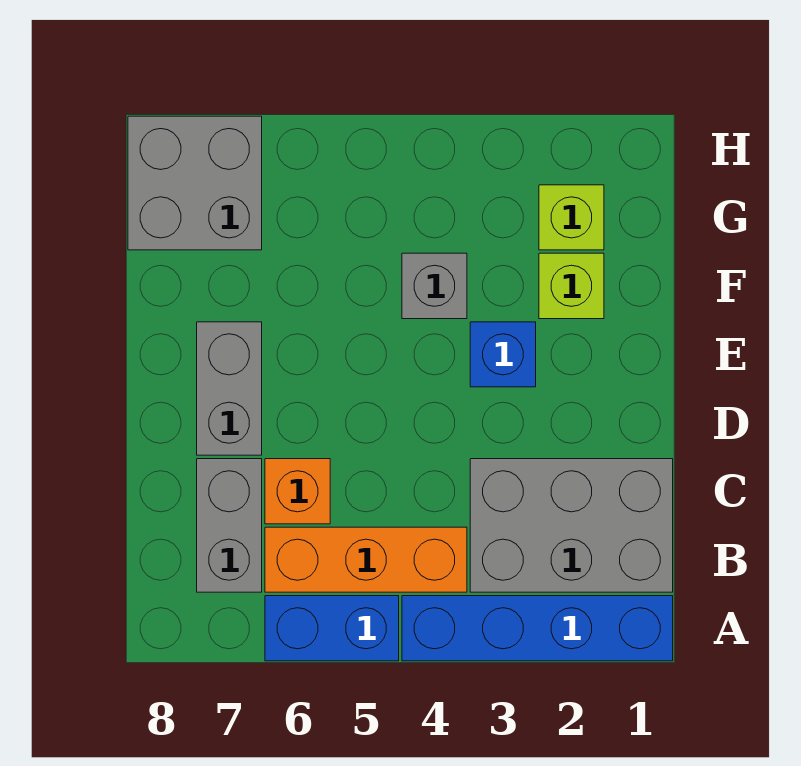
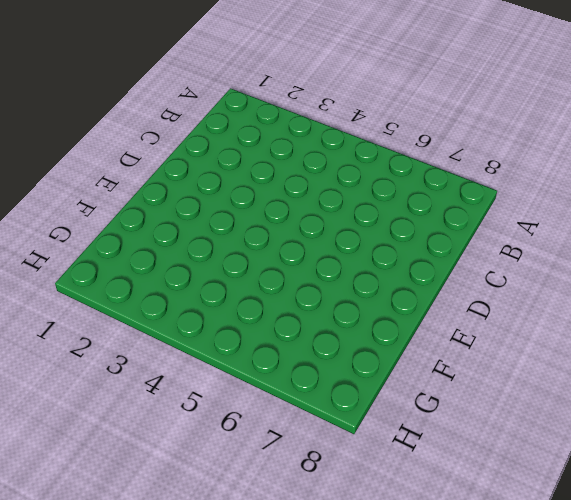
none -> blue 1x4 brick [402,596,673,661]
none -> blue 1x2 brick [265,596,399,661]
none -> grey 2x3 brick [470,459,673,592]

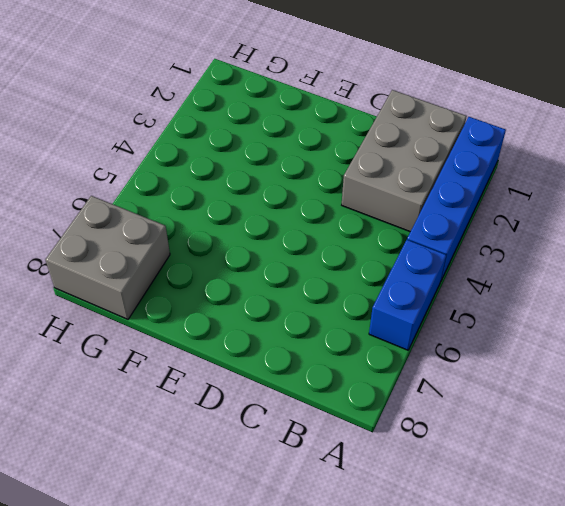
none -> orange 1x3 brick [265,527,467,592]
none -> grey 1x2 brick [197,459,262,592]
none -> orange 1x1 brick [265,459,330,524]

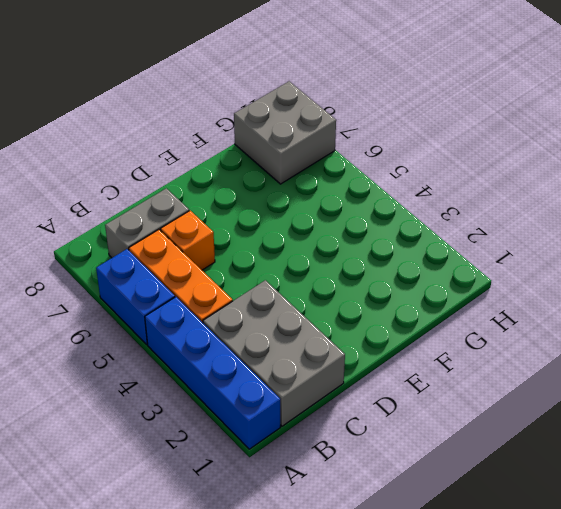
none -> grey 1x2 brick [197,322,262,455]
none -> blue 1x1 brick [470,322,536,387]
none -> lime 1x1 brick [539,253,604,319]

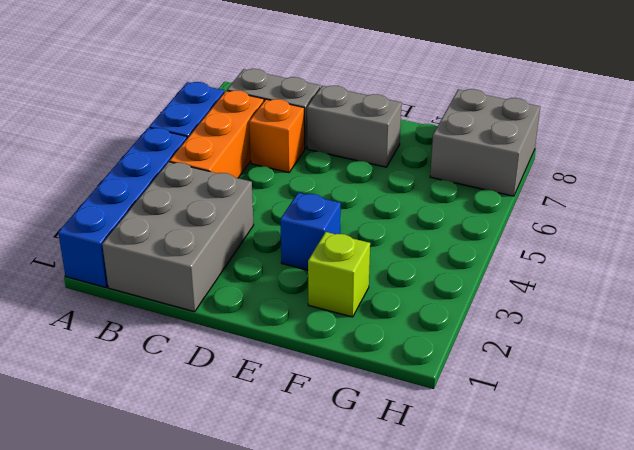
none -> grey 1x1 brick [402,253,467,319]
none -> lime 1x1 brick [539,185,604,250]

